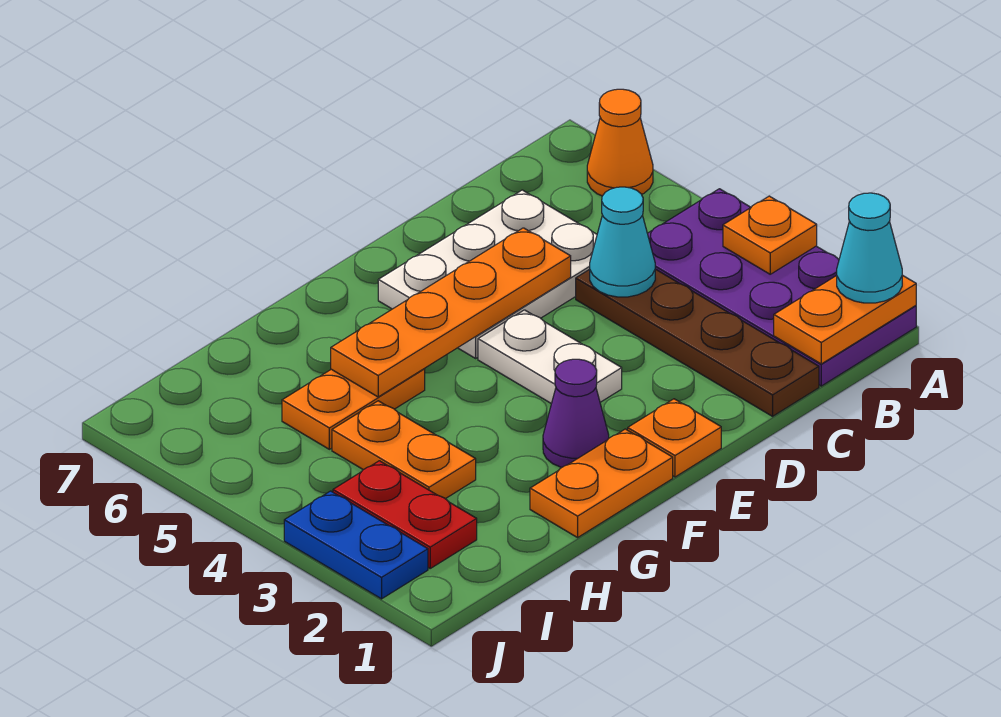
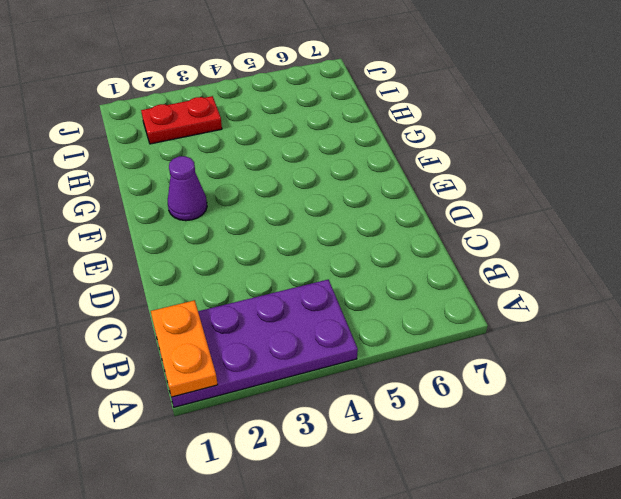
none -> orange 1x1 cone [587,89,653,196]
none -> brown 1x4 plate [576,269,819,416]
none -> white 2x3 plate [378,190,597,358]

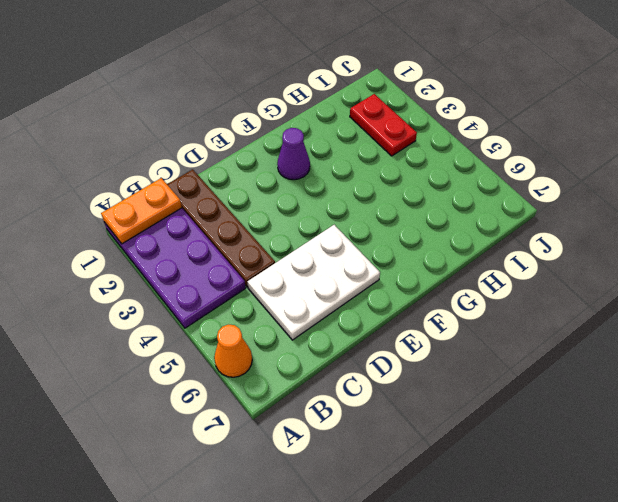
none -> orange 1x1 plate [628,399,721,477]
none -> white 1x2 plate [478,310,622,404]
none -> orange 1x2 plate [530,429,673,538]

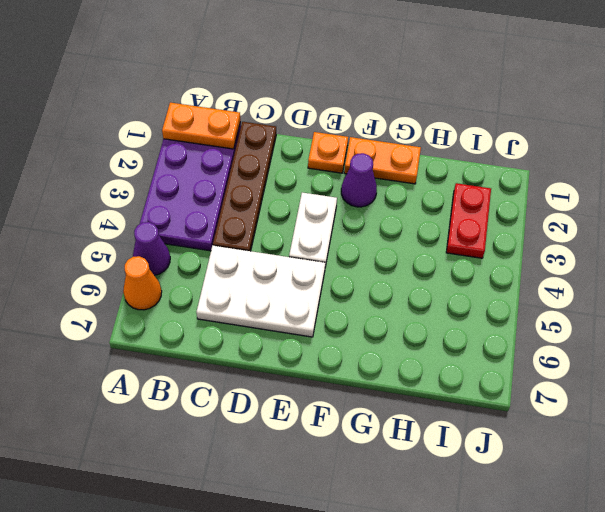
purple 1x1 cone [133,222,170,275] -> none
none -> orange 1x2 plate [282,369,425,449]
none -> orange 1x2 plate [332,401,476,499]
none -> blue 1x2 plate [284,491,428,599]

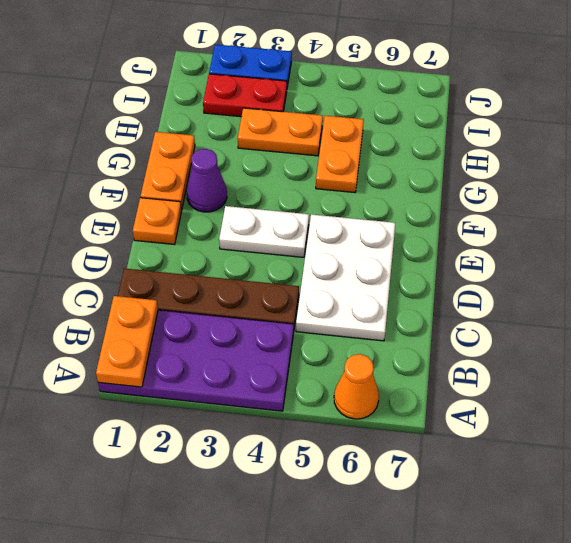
none -> orange 1x1 plate [723,196,817,274]
none -> cyan 1x1 cone [590,187,655,297]
none -> orange 1x4 plate [331,228,571,397]

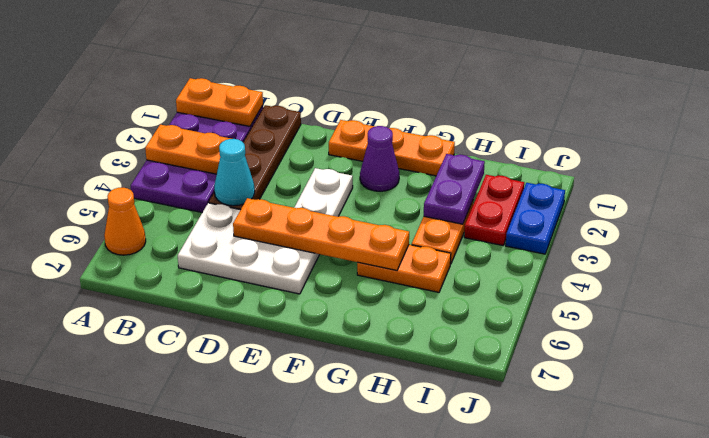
orange 1x2 plate [145,125,231,174] -> orange 1x1 plate [723,196,817,274]
purple 1x2 plate [424,154,485,224] -> none
none -> cyan 1x1 cone [837,193,902,303]

